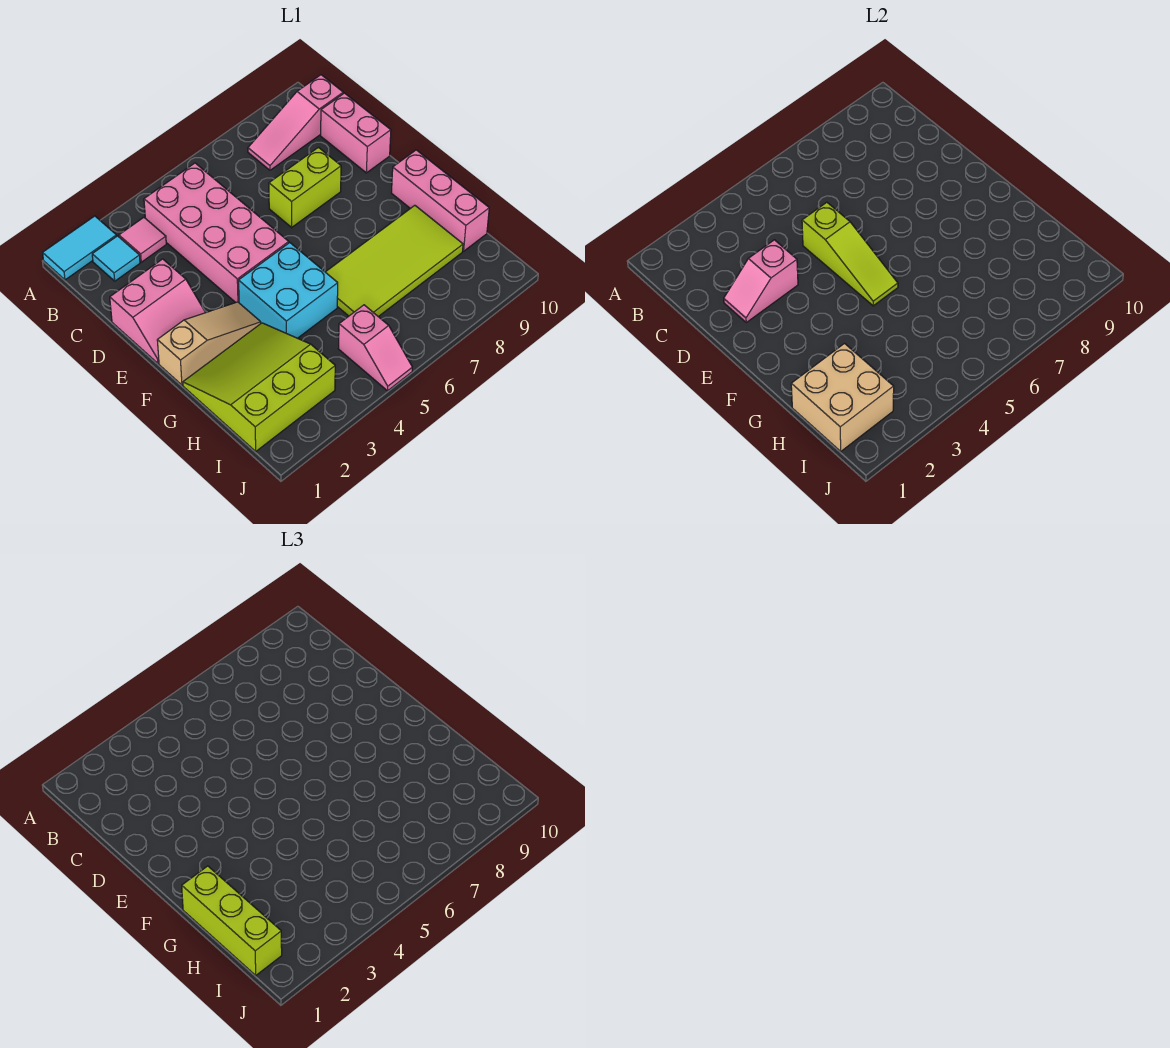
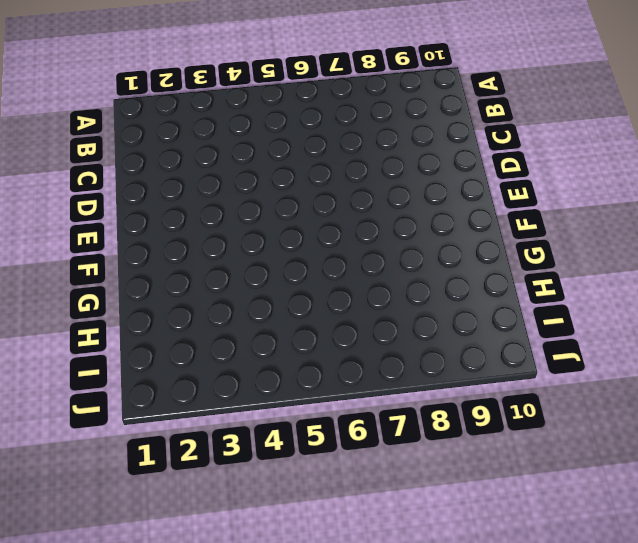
none -> cyan 1x2 tile [43,216,117,280]
none -> cyan 1x1 tile [92,236,140,281]
none -> pink 1x1 tile [119,218,166,262]

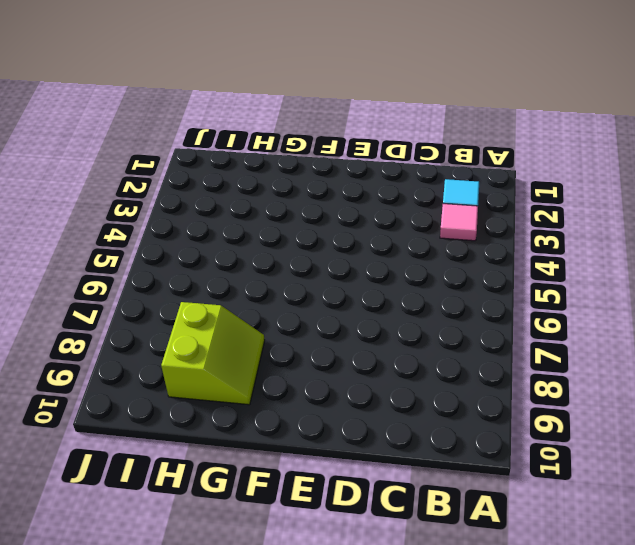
lime 2x2 slope [161,302,265,405] -> lime 2x4 tile [326,205,463,317]
none -> cyan 1x2 tile [43,216,117,280]
none -> pink 2x4 brick [144,163,289,302]
none -> pink 1x3 slope [248,75,343,170]

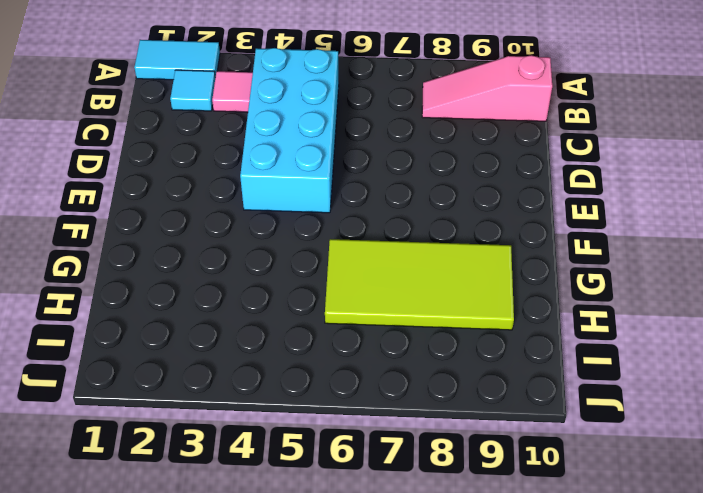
cyan 2x4 brick [240,48,339,213] -> pink 2x4 brick [144,163,289,302]
none -> pink 1x2 brick [321,93,391,173]
none -> pink 2x2 slope [110,259,206,363]
none -> lime 1x2 brick [269,147,341,227]

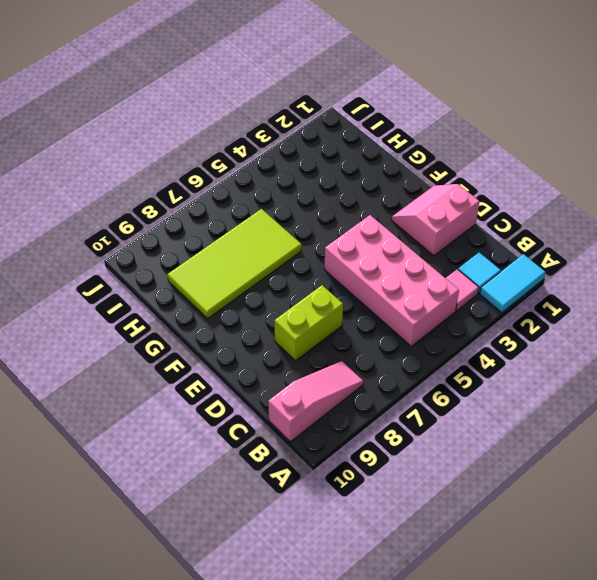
none -> pink 1x2 brick [321,93,391,173]
none -> tan 1x3 slope [157,302,261,385]
none -> cyan 2x2 brick [239,243,338,338]

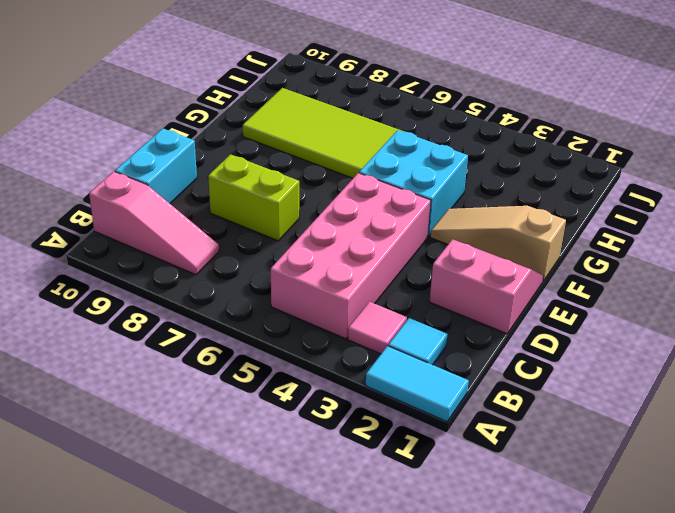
cyan 1x2 brick [115,129,197,203] -> pink 1x2 brick [321,93,391,173]
none -> pink 1x3 brick [391,150,489,251]
none -> lime 3x3 slope [183,323,335,451]
none -> pink 1x2 slope [338,305,412,391]

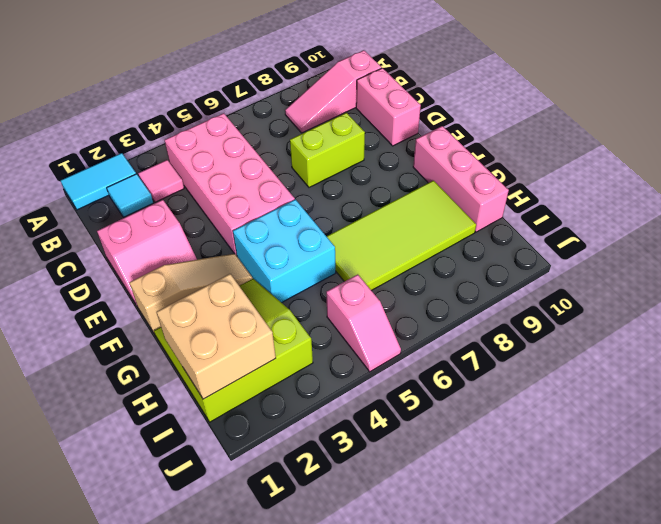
none -> pink 1x2 slope [724,240,798,322]
none -> lime 1x3 slope [802,202,898,306]
none -> lime 1x3 brick [182,866,282,975]

